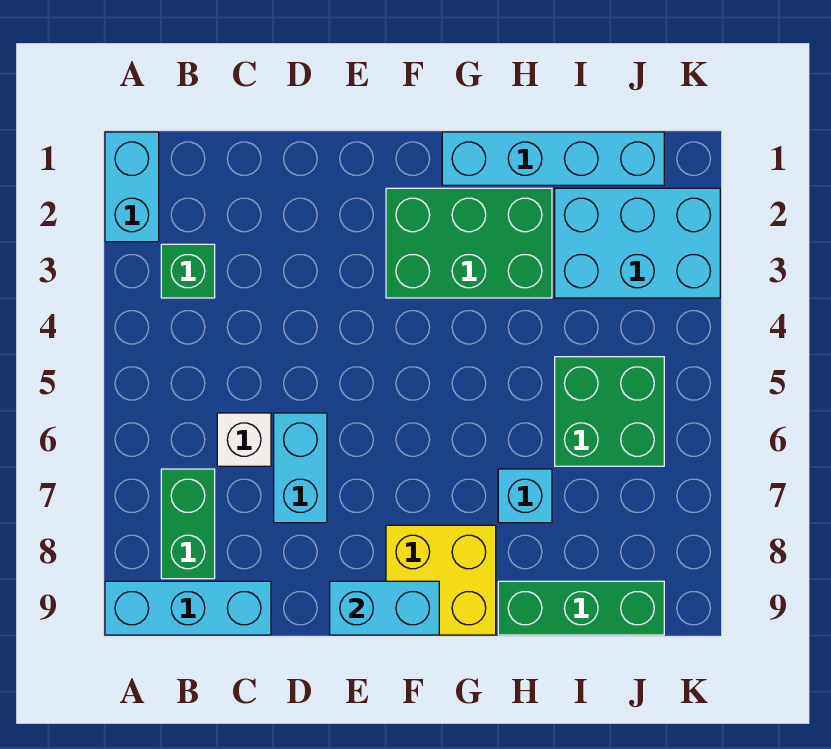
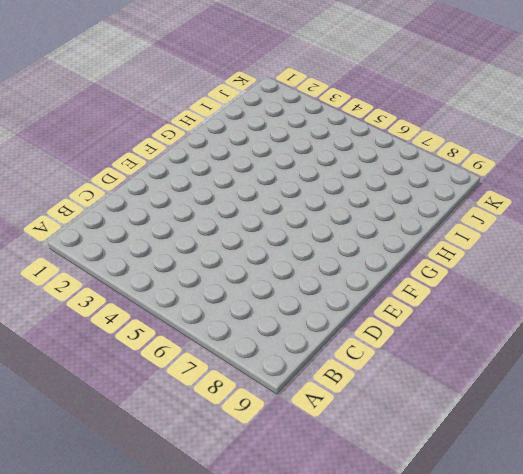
none -> cyan 1x2 brick [105,132,159,242]
none -> cyan 1x3 brick [105,581,271,635]
none -> green 1x1 brick [161,244,215,298]

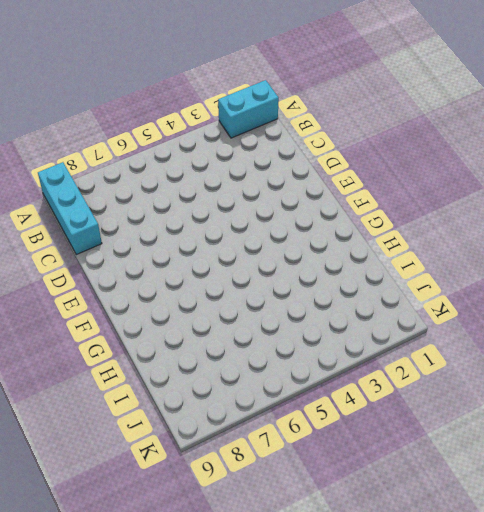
none -> green 1x1 brick [161,244,215,298]
none -> green 1x2 brick [161,469,215,579]
none -> white 1x1 brick [217,413,271,466]

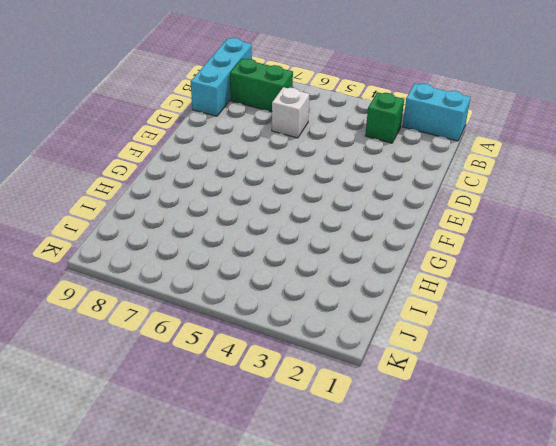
none -> cyan 1x2 brick [274,413,327,523]
none -> green 2x3 brick [386,188,552,298]
none -> yellow 2x2 brick [386,525,496,635]

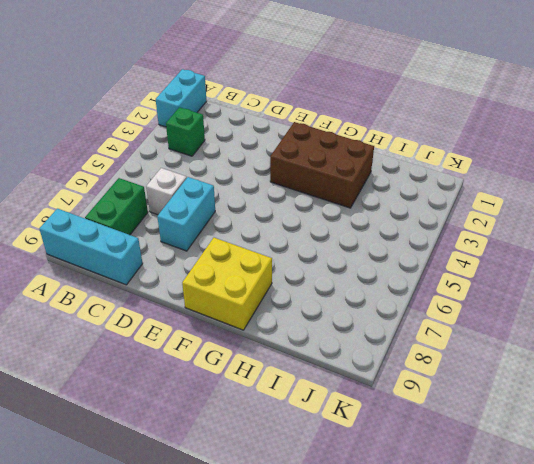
brown 2x3 brick [270,122,374,208] -> green 2x3 brick [386,188,552,298]
none -> cyan 1x4 brick [442,132,664,185]
none -> cyan 1x1 brick [498,469,552,523]
none -> green 1x3 brick [498,581,664,635]

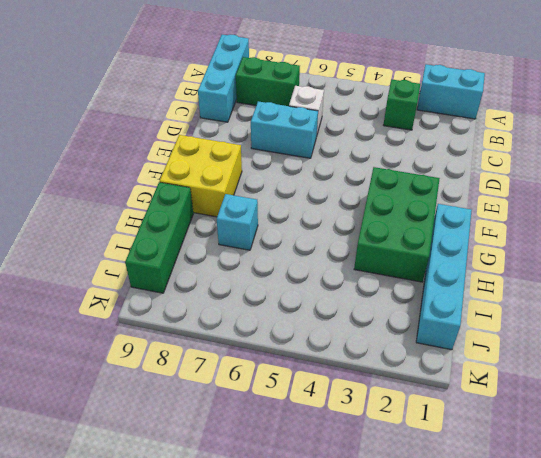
none -> cyan 2x3 brick [555,188,720,298]
none -> green 2x2 brick [555,357,664,466]
none -> cyan 1x2 brick [330,581,439,635]

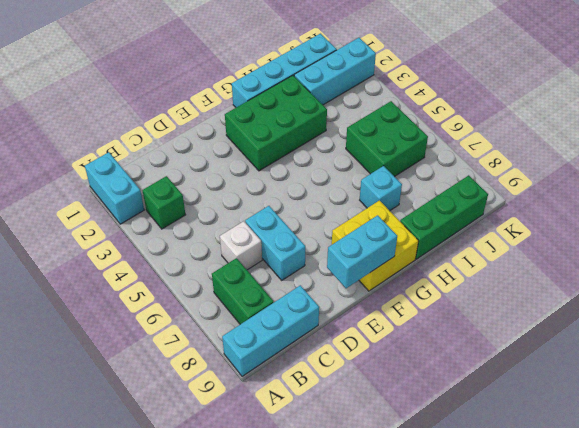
cyan 1x3 brick [294,38,376,105] -> cyan 2x3 brick [555,188,720,298]

